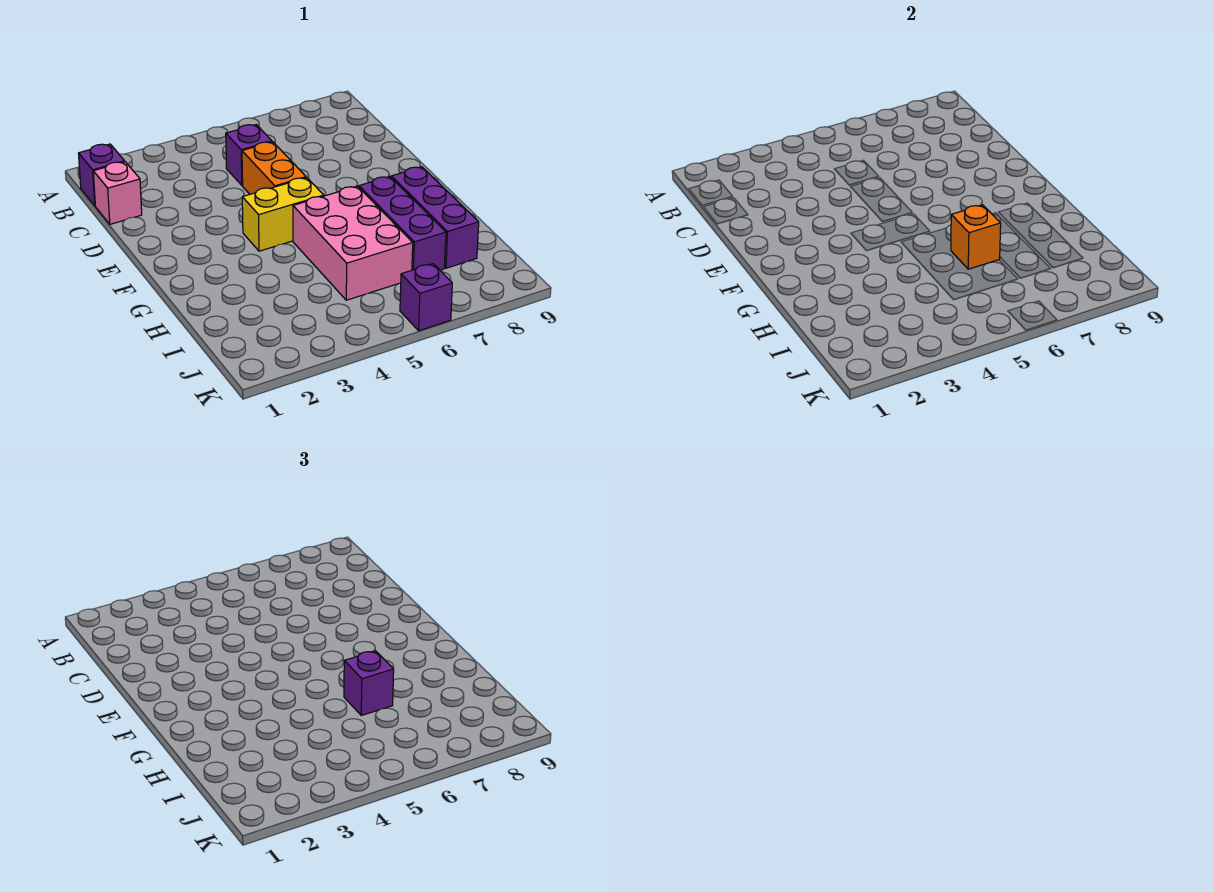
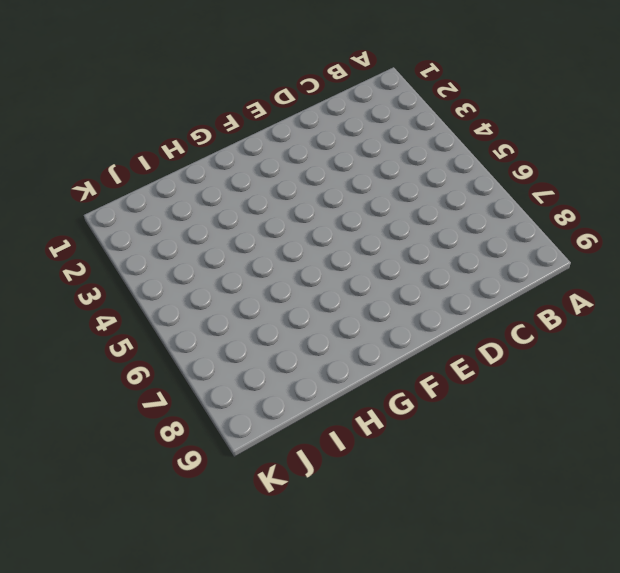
none -> purple 1x1 brick [79,144,125,206]
none -> pink 1x1 brick [93,162,142,224]

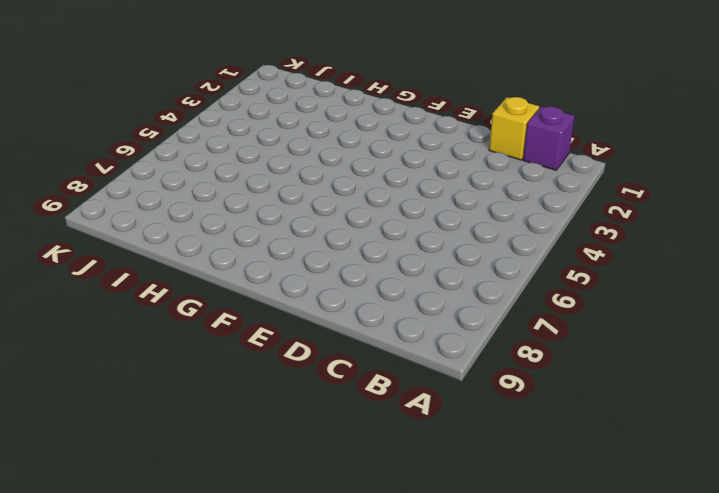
yellow 1x1 brick [489,97,539,160] -> pink 1x1 brick [93,162,142,224]
none -> purple 1x1 brick [226,125,272,186]
none -> orange 1x2 brick [242,142,306,194]

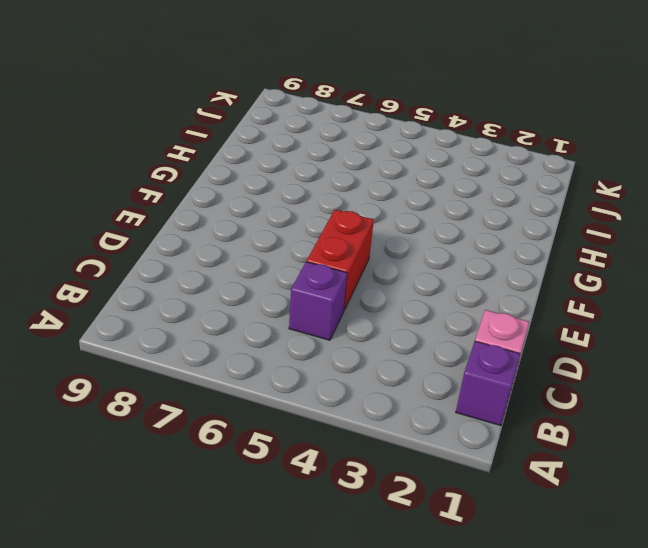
red 1x2 brick [307,210,374,310] -> orange 1x2 brick [242,142,306,194]
none -> yellow 1x2 brick [242,178,324,251]
none -> pink 2x3 brick [293,186,413,300]

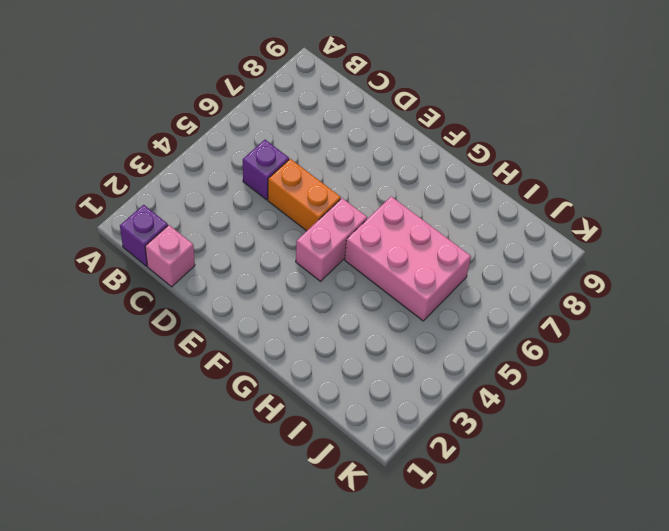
pink 1x2 brick [296,198,367,281] -> yellow 1x2 brick [242,178,324,251]
none -> purple 1x3 brick [359,176,446,270]
none -> purple 1x3 brick [391,167,479,268]

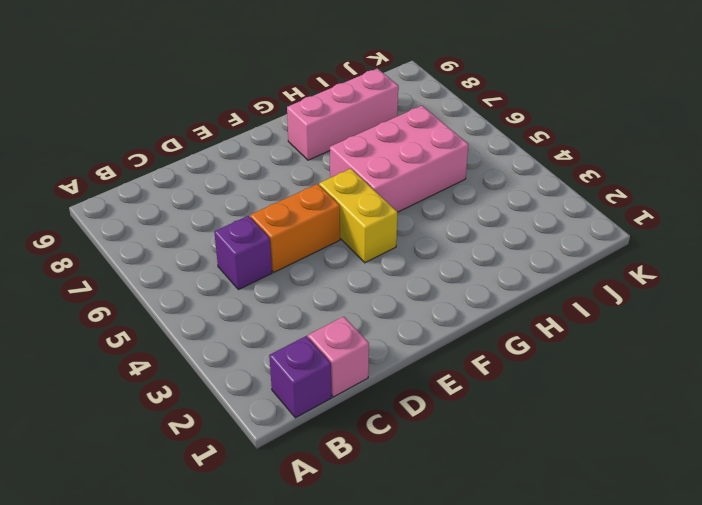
pink 1x3 brick [287,69,398,160] -> purple 1x3 brick [391,167,479,268]
none -> purple 1x3 brick [359,176,446,270]
none -> purple 1x1 brick [400,264,452,331]

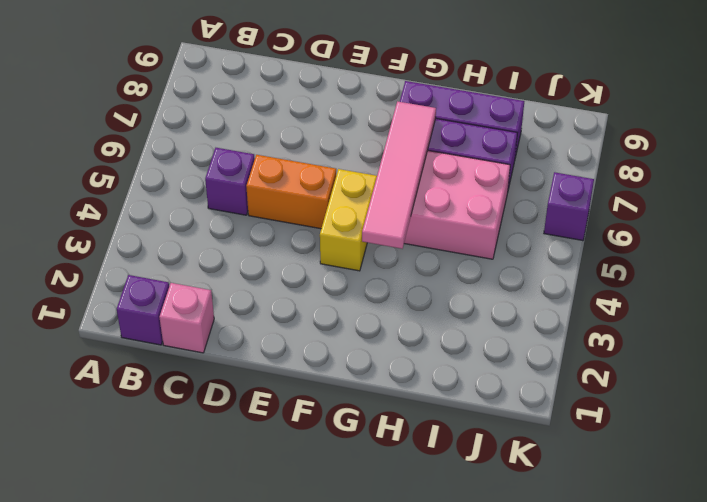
pink 1x4 tile [362,101,436,249] -> none
none -> orange 1x1 brick [951,205,1001,269]
none -> purple 1x1 brick [344,651,394,715]

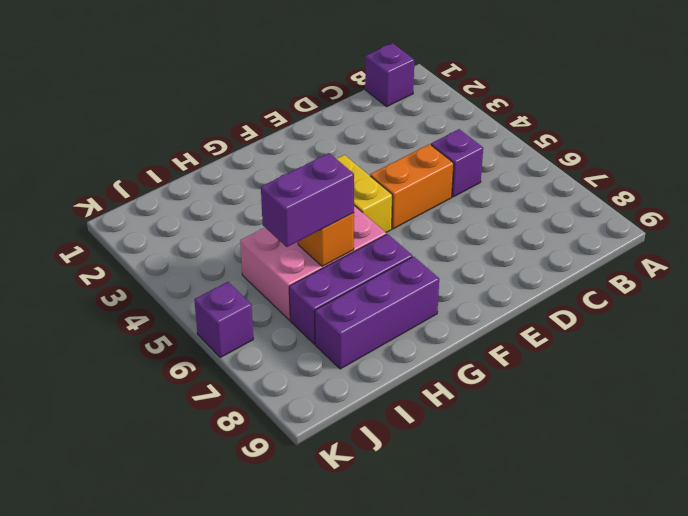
purple 1x2 brick [261,153,354,247] -> purple 1x1 brick [344,651,394,715]
none -> pink 1x1 brick [93,162,142,224]

